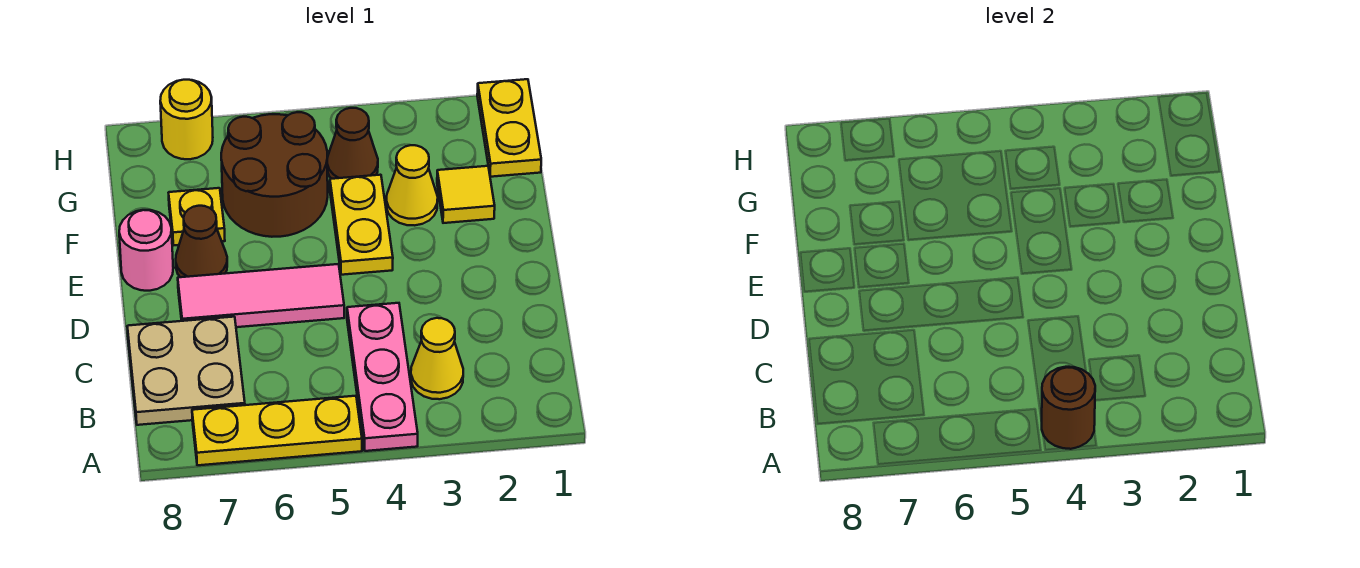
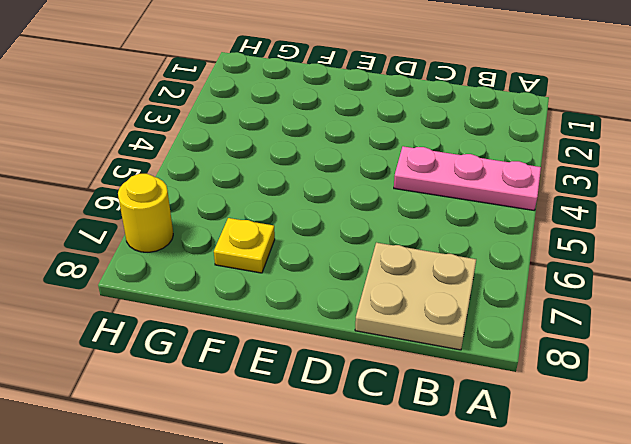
none -> yellow 1x3 plate [192,396,362,465]
none -> yellow 1x1 cone [411,318,463,399]
none -> pink 1x3 tile [178,264,344,327]

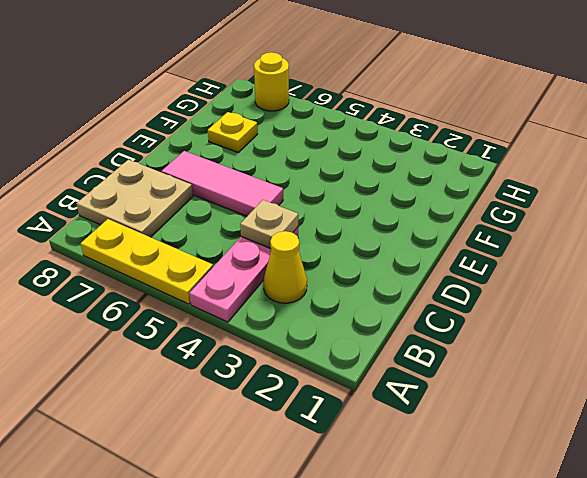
tan 1x1 plate [240,200,298,249] -> none
none -> yellow 1x2 plate [330,175,393,275]
none -> brown 1x1 cone [176,206,227,277]
none -> pink 1x1 round brick [119,210,173,291]

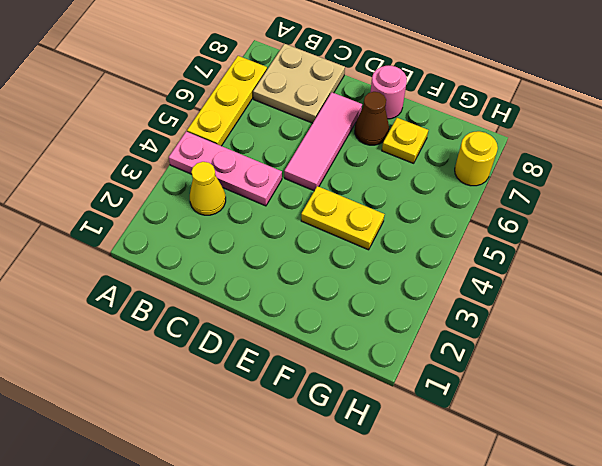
none -> yellow 1x1 tile [437,166,495,223]
none -> yellow 1x1 cone [386,145,438,225]
none -> brown 2x2 round brick [221,112,328,237]

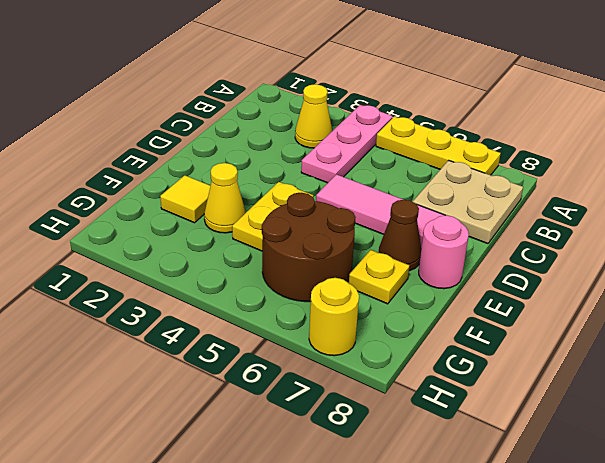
none -> yellow 1x2 plate [477,79,541,177]
none -> brown 1x1 cone [327,108,378,179]
none -> brown 1x1 round brick [1042,367,1095,449]

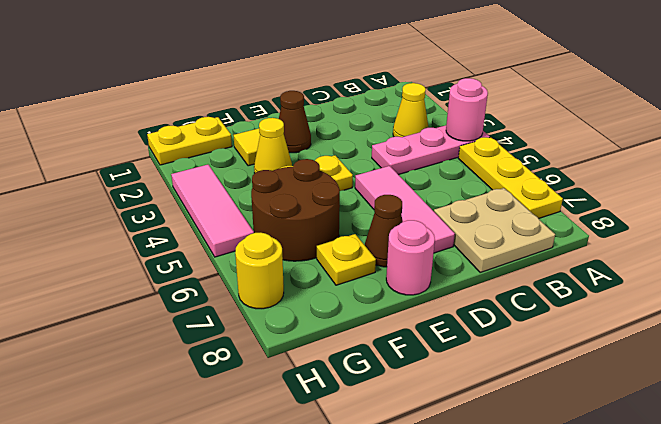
pink 1x1 round brick [446,78,488,141] -> brown 1x1 round brick [1042,367,1095,449]
brown 1x1 cone [279,91,311,153] -> brown 1x1 cone moved to [327,108,378,179]
pink 1x3 tile [171,165,254,257] -> none

